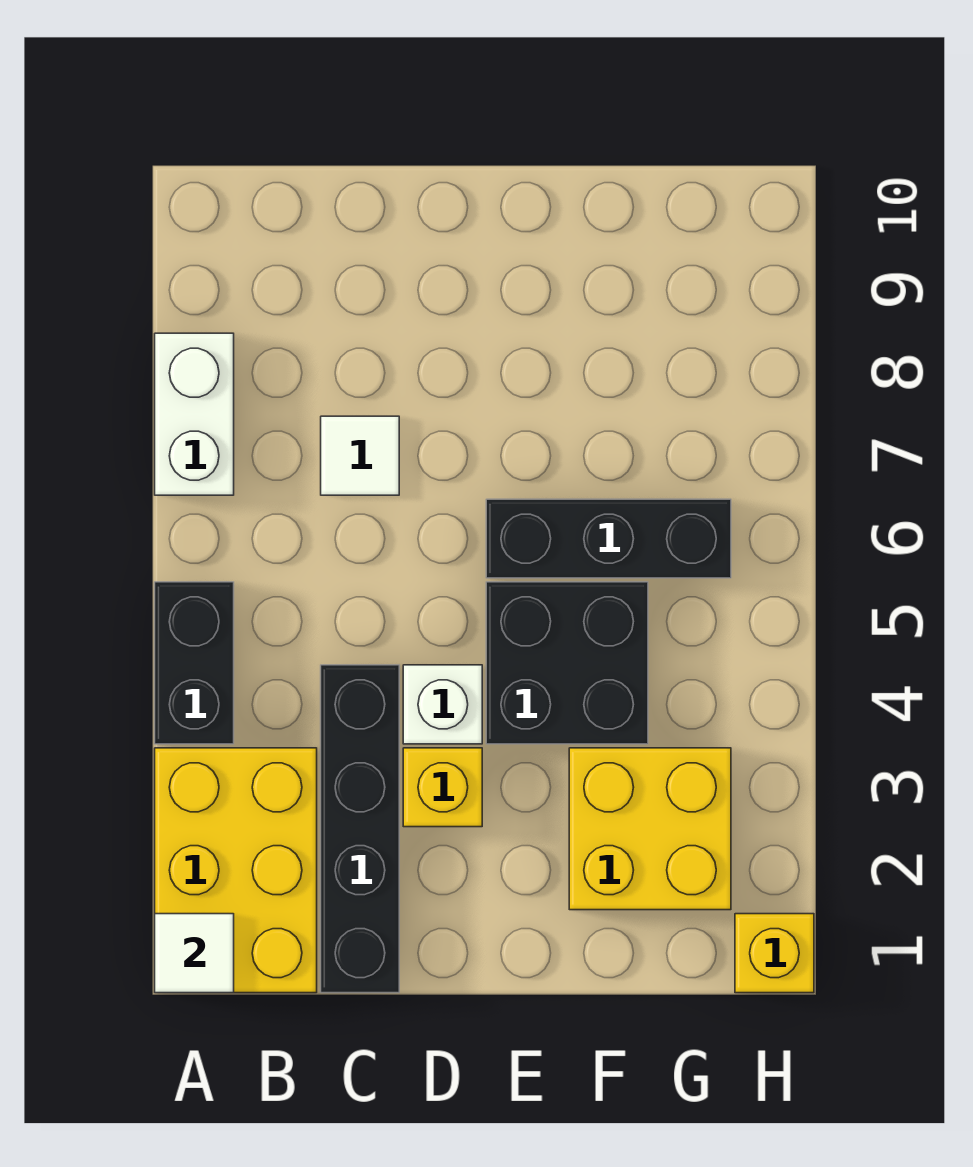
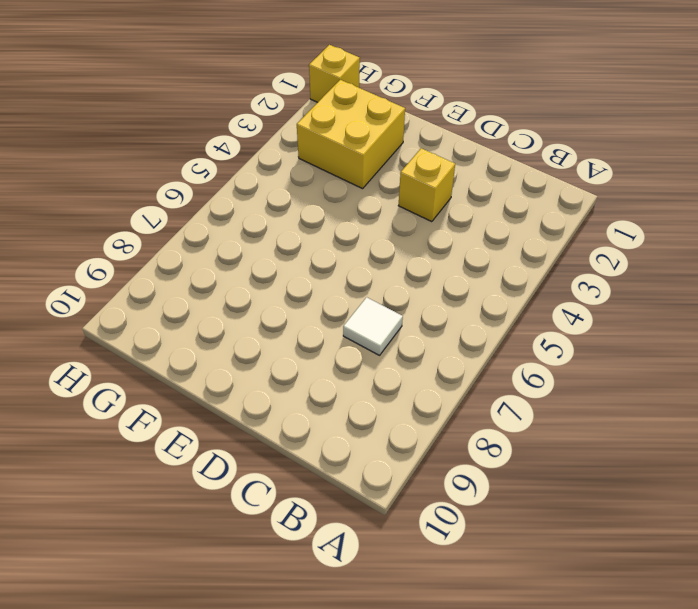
none -> yellow 2x3 brick [155,748,317,993]
none -> black 1x2 brick [155,582,234,744]
none -> white 1x2 brick [155,333,234,495]

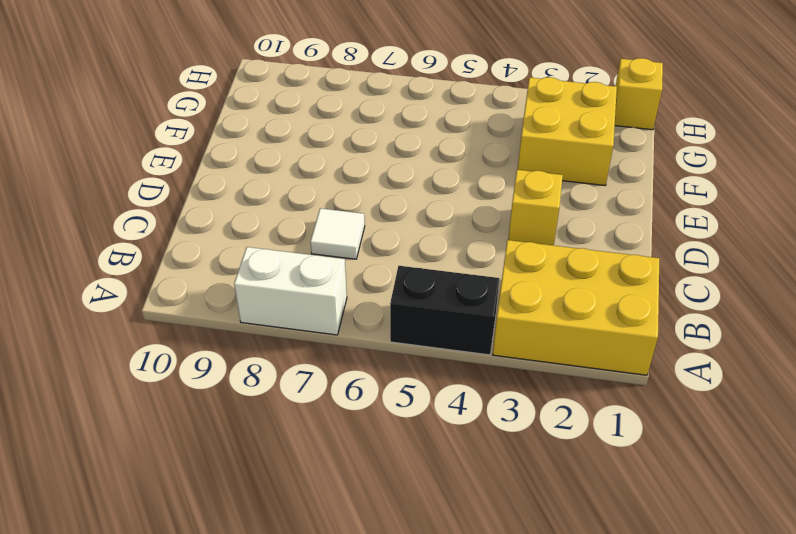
none -> black 1x4 brick [321,665,399,993]
none -> white 1x1 brick [403,665,482,744]
none -> black 2x2 brick [486,582,648,744]

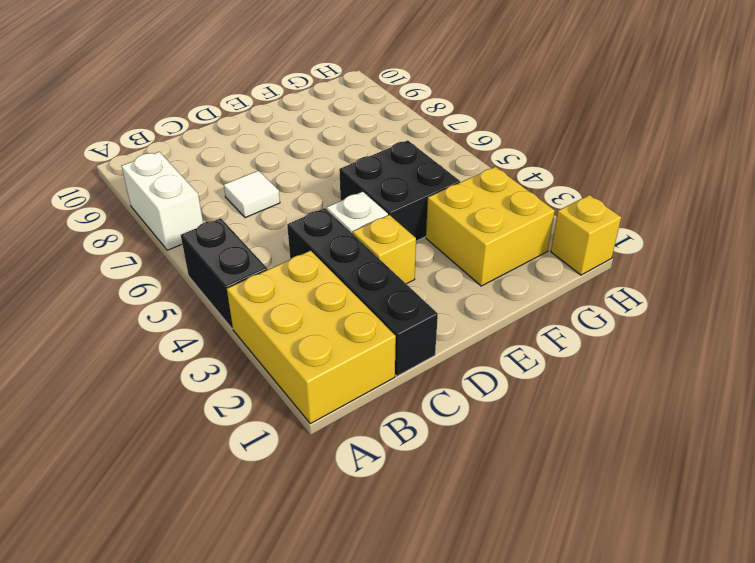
none -> black 1x3 brick [486,499,731,578]
none -> white 1x1 tile [155,914,234,993]

